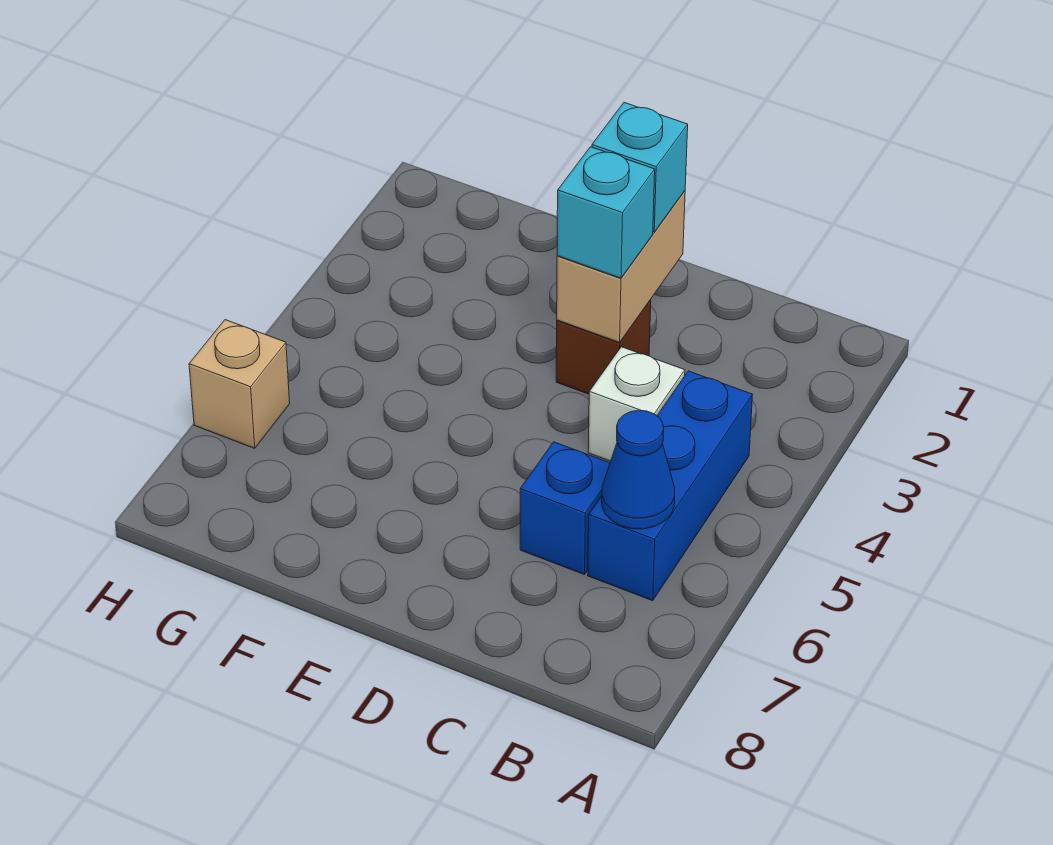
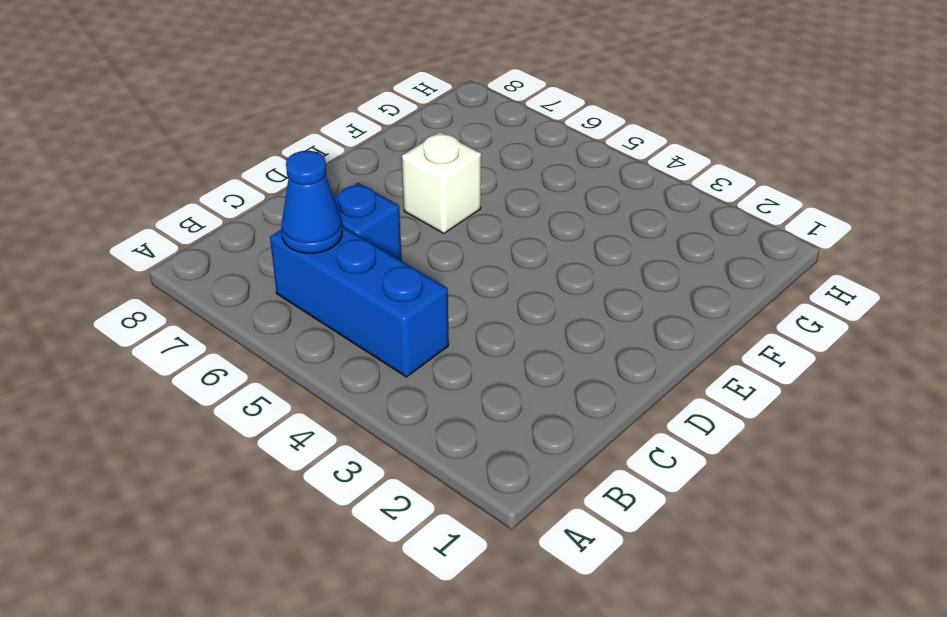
white 1x1 brick [402,132,481,233] -> white 1x1 brick moved to [588,347,685,461]
none -> brown 1x1 brick [556,300,651,394]
none -> tan 1x1 brick [189,320,290,448]

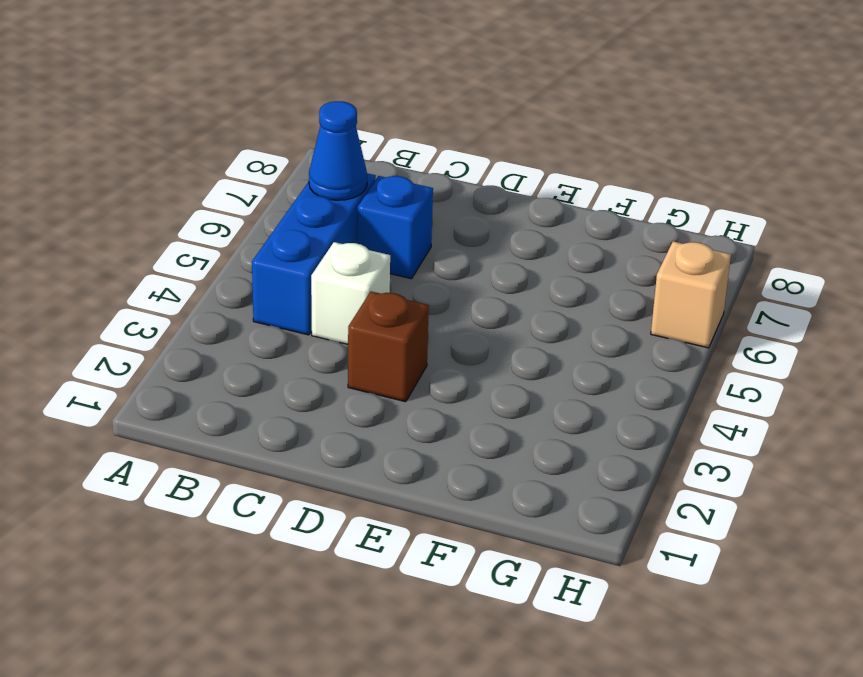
none -> tan 1x2 brick [557,191,685,342]
none -> cyan 1x1 brick [592,103,688,232]

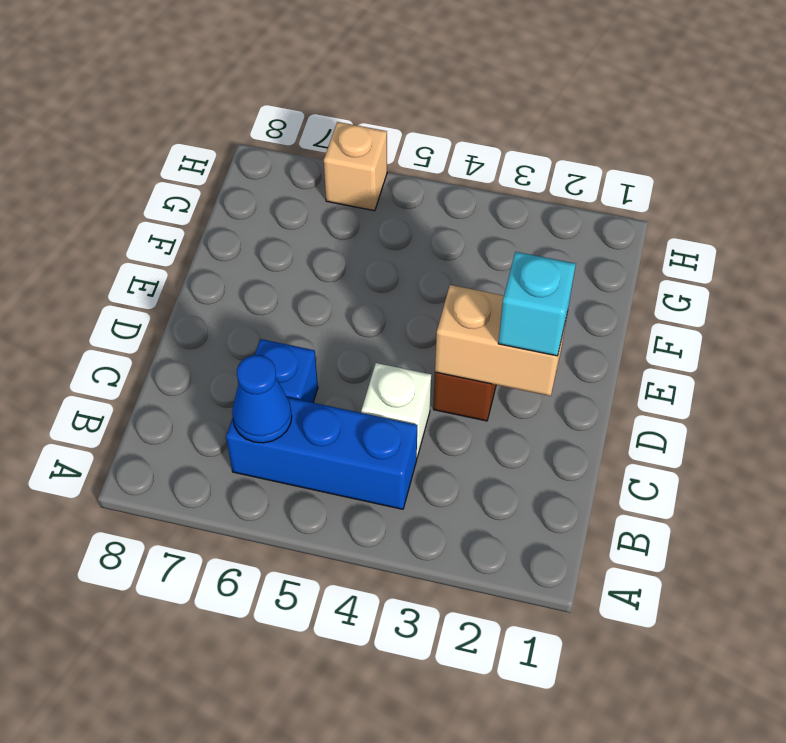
none -> cyan 1x1 brick [557,147,655,278]

